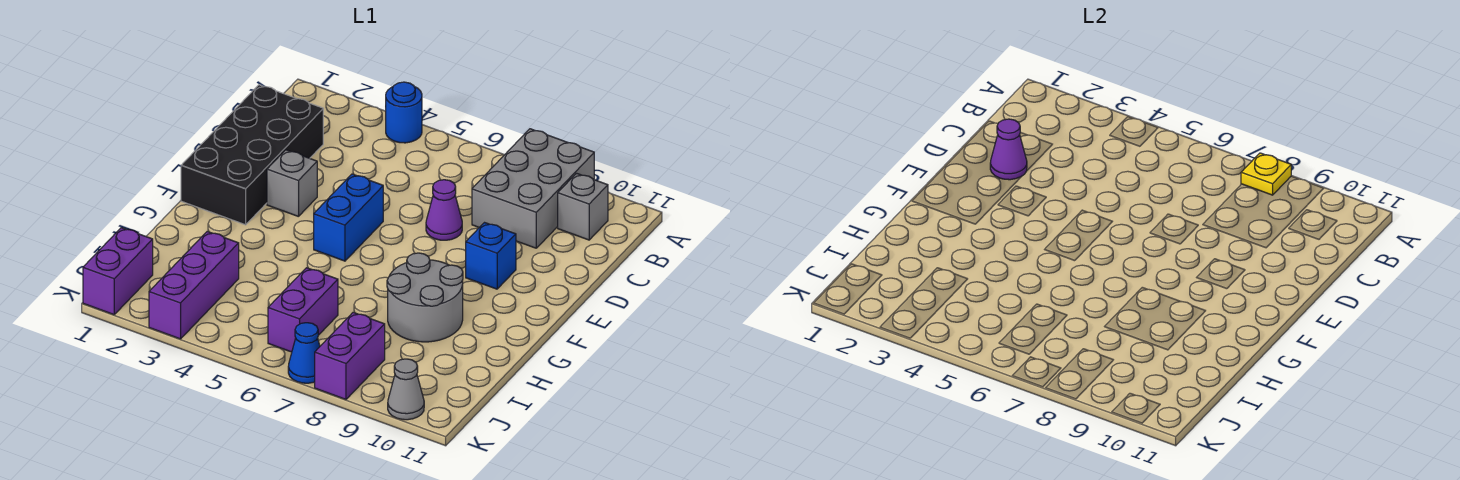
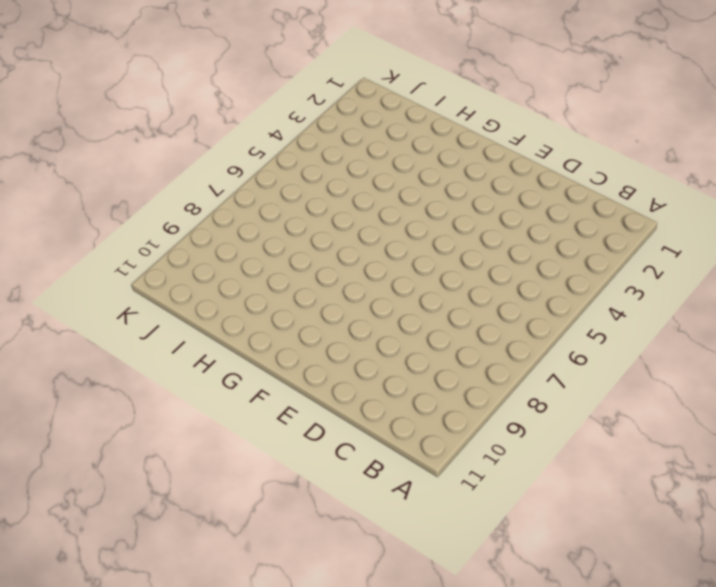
none -> blue 1x1 round brick [386,82,422,143]
none -> grey 2x3 brick [472,129,594,248]
none -> grey 1x1 brick [558,173,608,240]

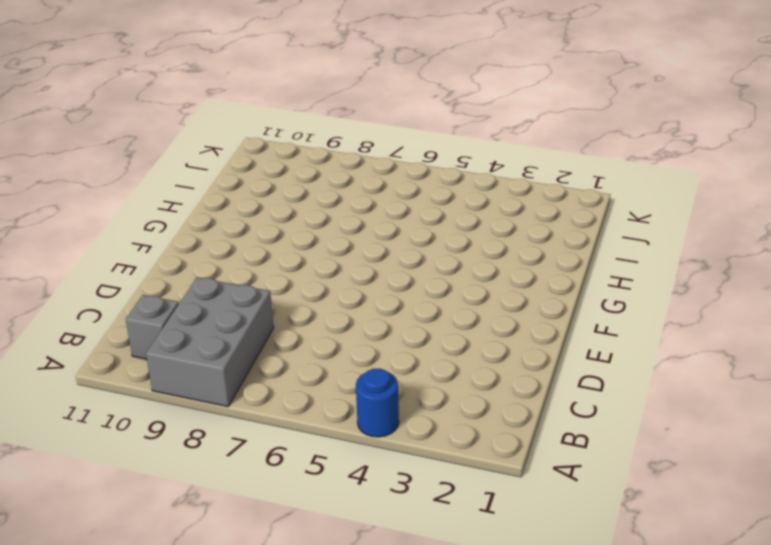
none -> black 2x4 brick [181,85,323,225]
none -> purple 1x1 cone [426,180,462,240]
none -> grey 1x1 brick [267,150,317,217]

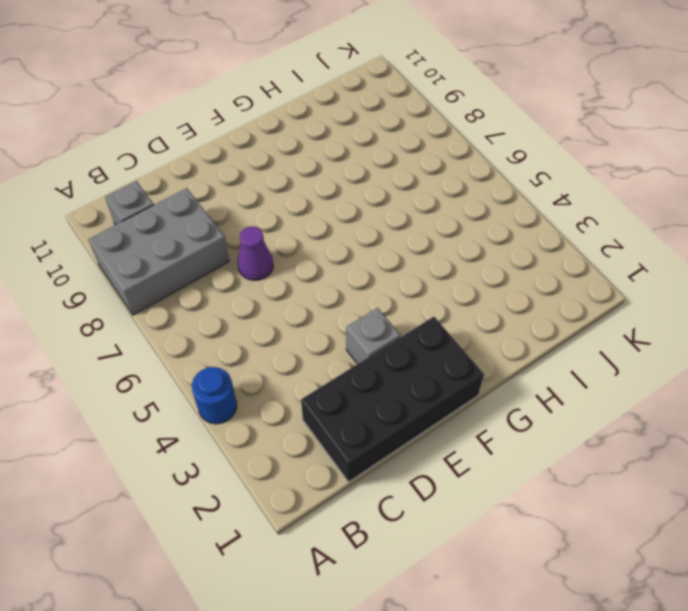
none -> blue 1x2 brick [314,174,383,261]
none -> blue 1x1 brick [466,223,516,289]
none -> grey 2x2 round brick [387,253,463,342]

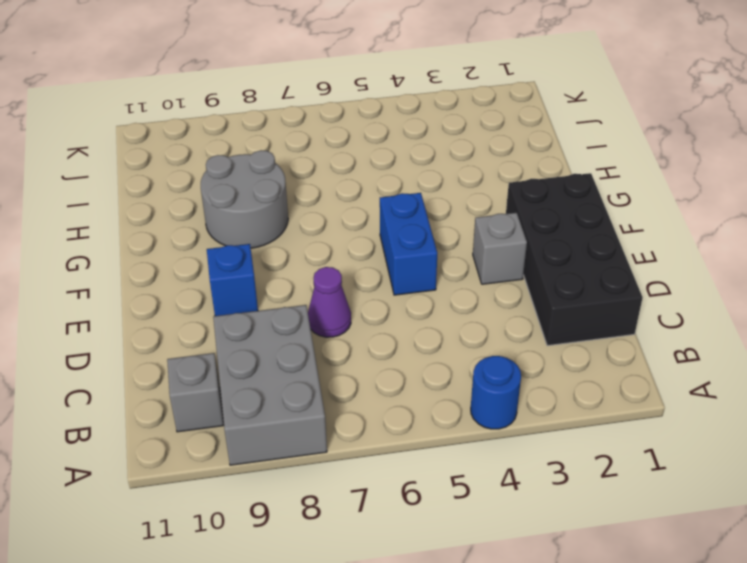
none -> purple 1x3 brick [149,231,239,339]
none -> purple 1x2 brick [268,268,338,352]
none -> purple 1x2 brick [83,228,153,315]

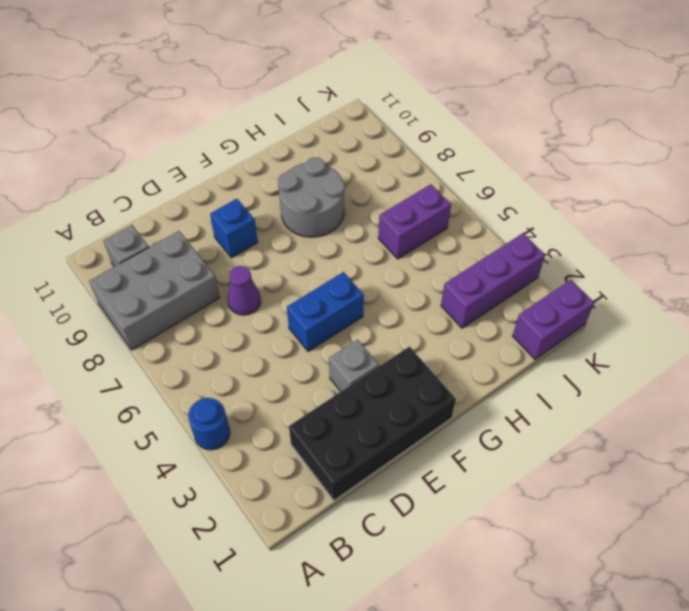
none -> purple 1x2 brick [315,312,385,399]
none -> blue 1x1 cone [288,323,320,383]
none -> grey 1x1 cone [388,359,424,420]

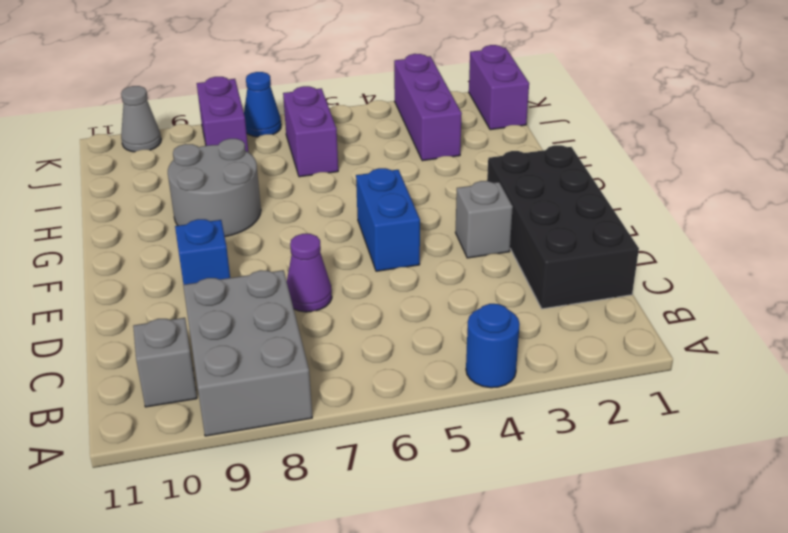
none -> yellow 1x1 plate [1241,153,1291,195]
none -> purple 1x1 cone [990,119,1027,180]

